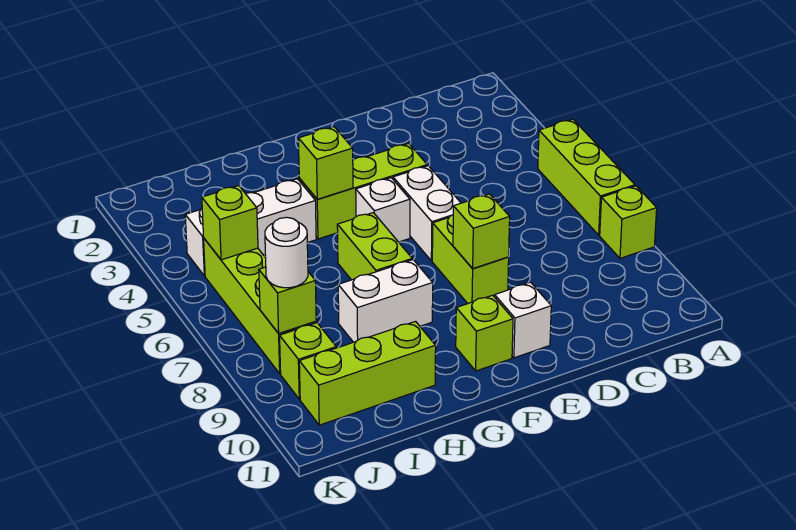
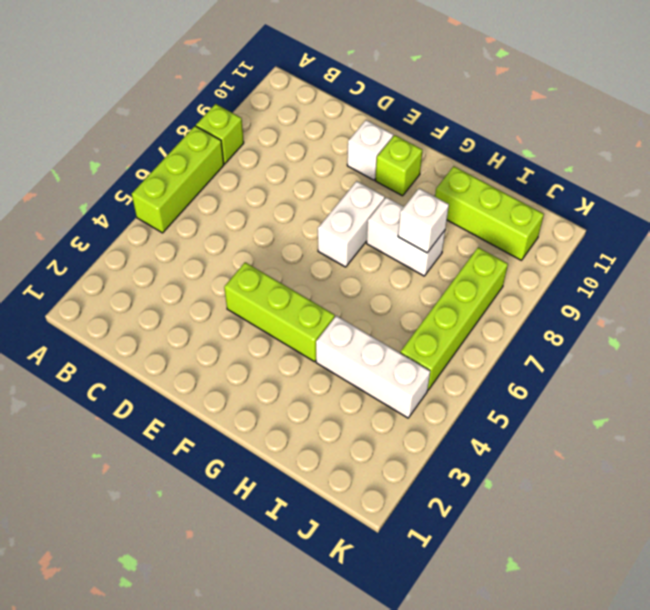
white 1x2 brick [318,181,385,267] -> white 1x2 brick moved to [393,166,461,261]
white 1x1 brick [398,188,449,253] -> white 1x1 brick moved to [356,178,410,242]
none -> lime 1x2 brick [432,215,509,303]
none -> lime 1x2 brick [337,213,412,280]
none -> lime 1x1 brick [280,323,336,399]

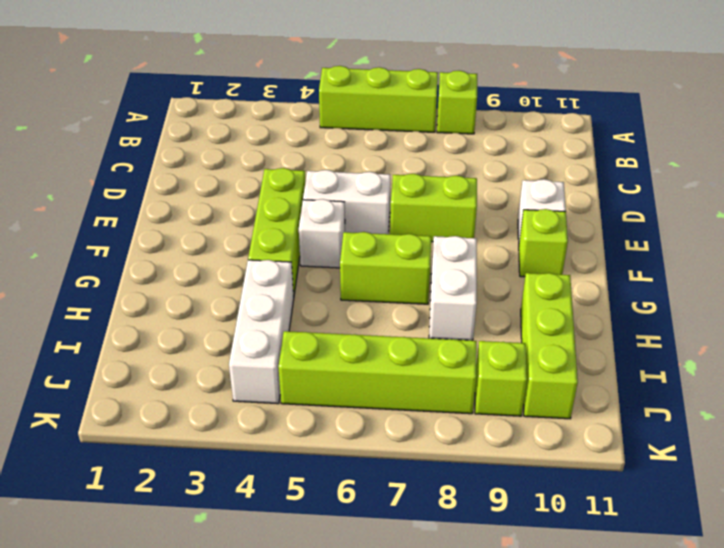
none -> lime 1x1 brick [453,194,510,269]
none -> lime 1x1 brick [298,127,353,199]
none -> lime 1x1 brick [202,186,258,260]

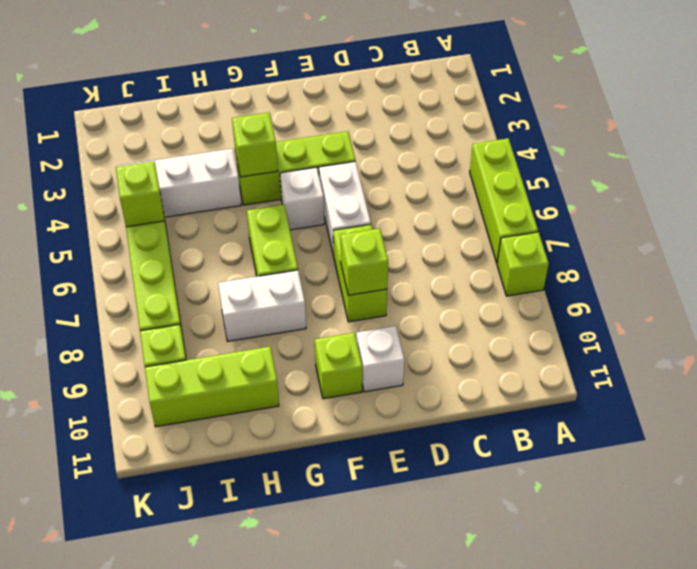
none -> lime 1x1 brick [259,267,316,333]
none -> white 1x1 round brick [265,217,308,288]

